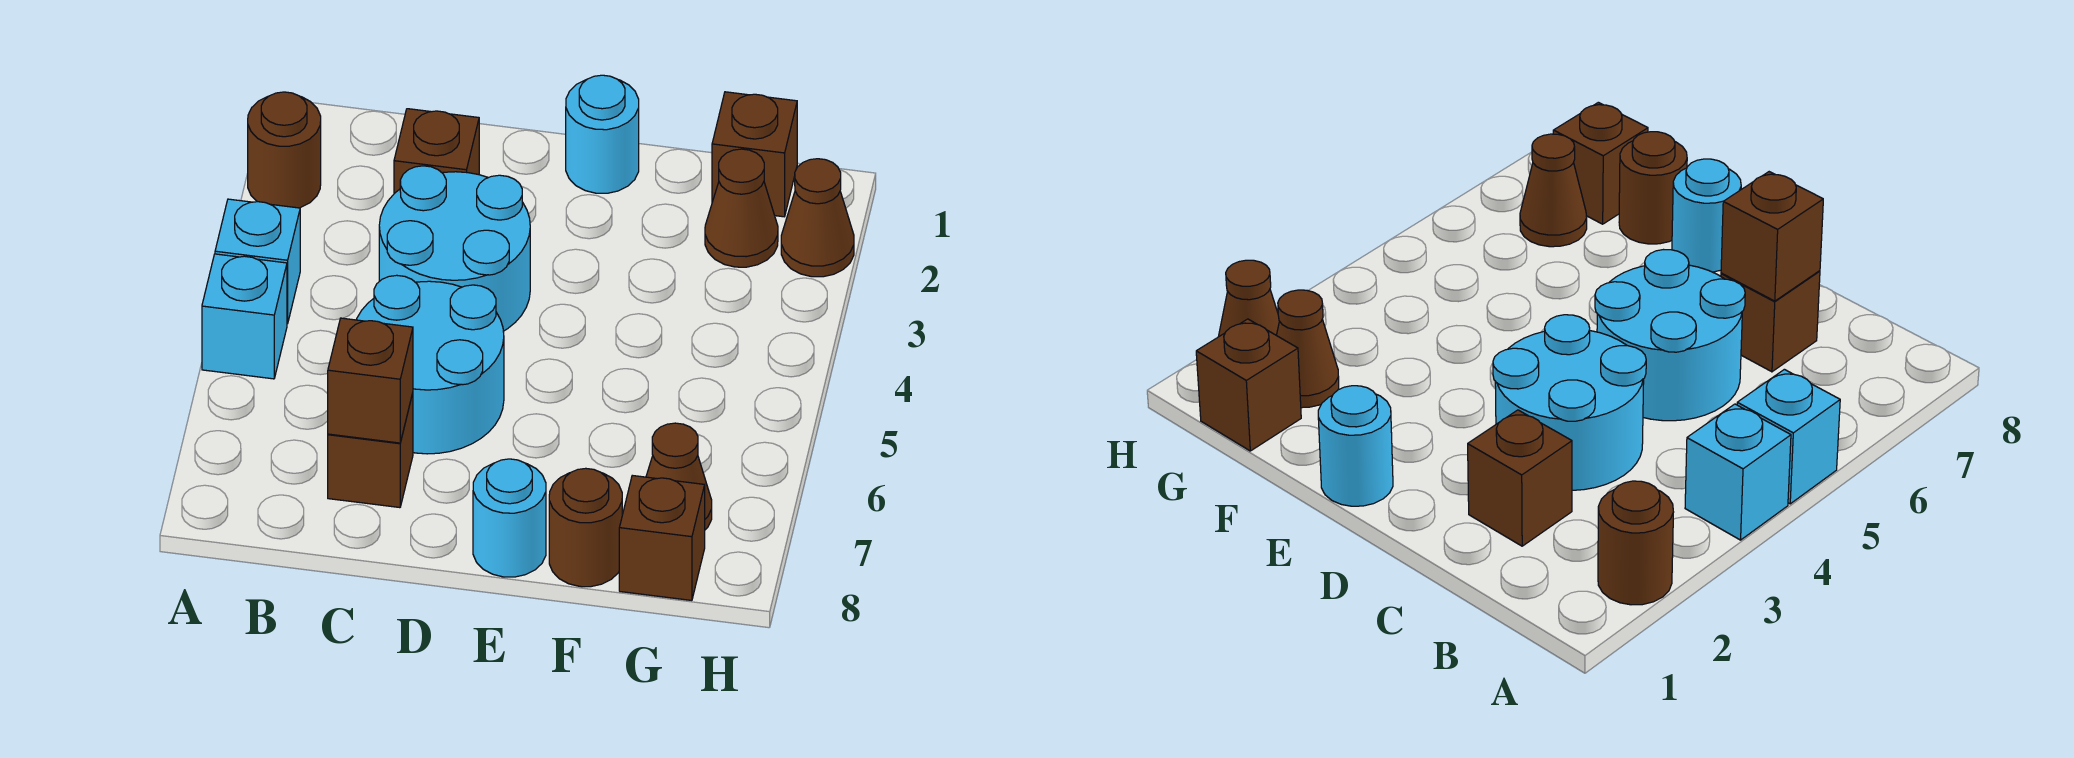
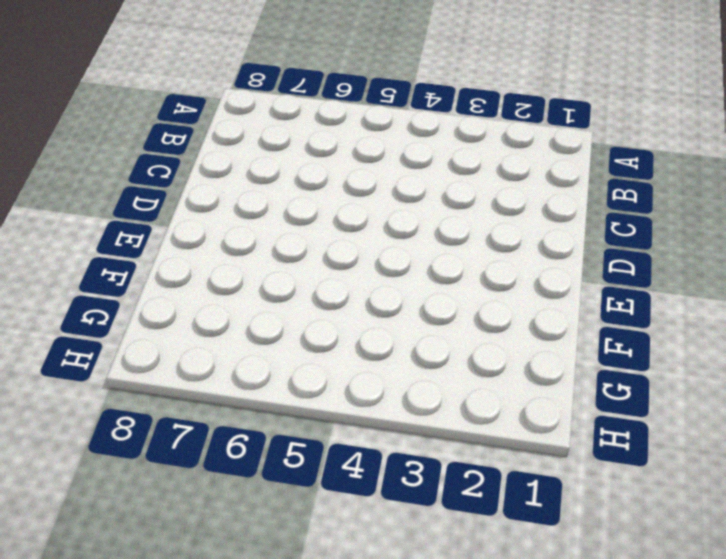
none -> brown 1x1 round brick [248,92,321,208]
none -> cyan 1x1 brick [215,199,300,324]
none -> cyan 1x1 brick [202,254,287,379]

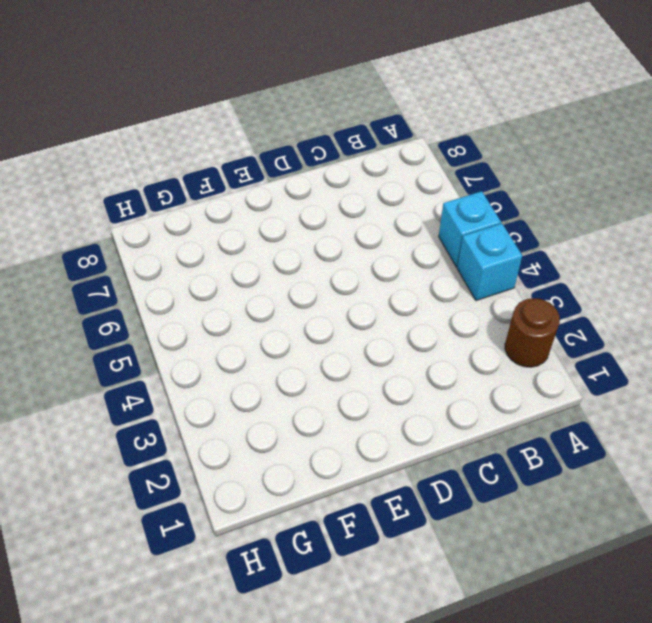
none -> brown 1x1 brick [394,109,479,193]
none -> cyan 2x2 round brick [379,166,530,331]
none -> cyan 2x2 round brick [356,275,504,454]

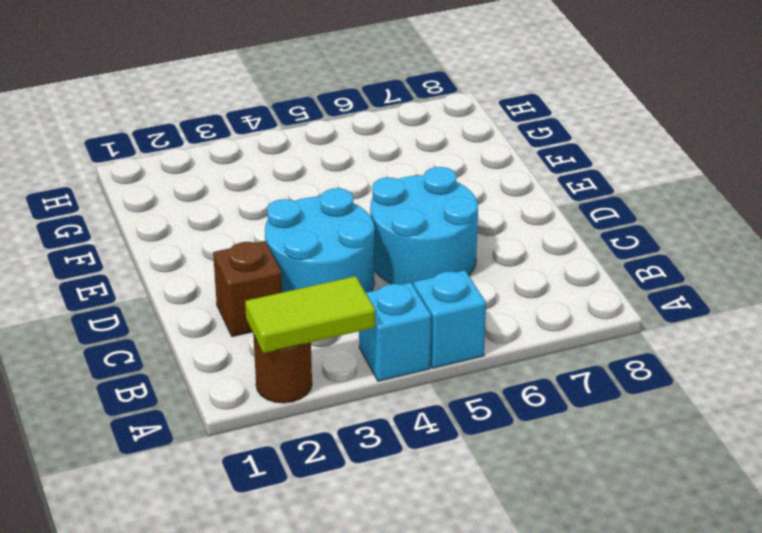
lime 1x2 tile [245,276,375,353] -> none
none -> brown 1x1 brick [328,393,413,508]
none -> cyan 1x1 round brick [566,75,639,193]
none -> cyan 1x1 round brick [473,459,546,577]

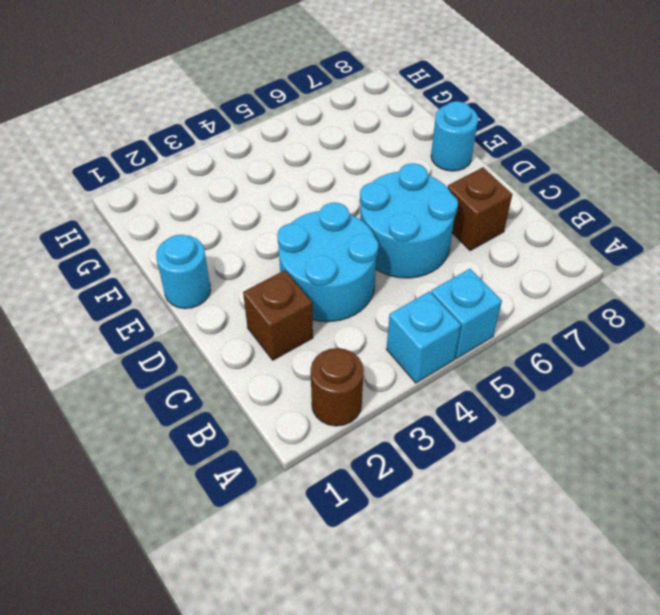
none -> brown 1x1 round brick [549,468,622,587]
none -> brown 1x1 brick [712,92,797,217]
none -> brown 1x1 cone [705,149,778,267]

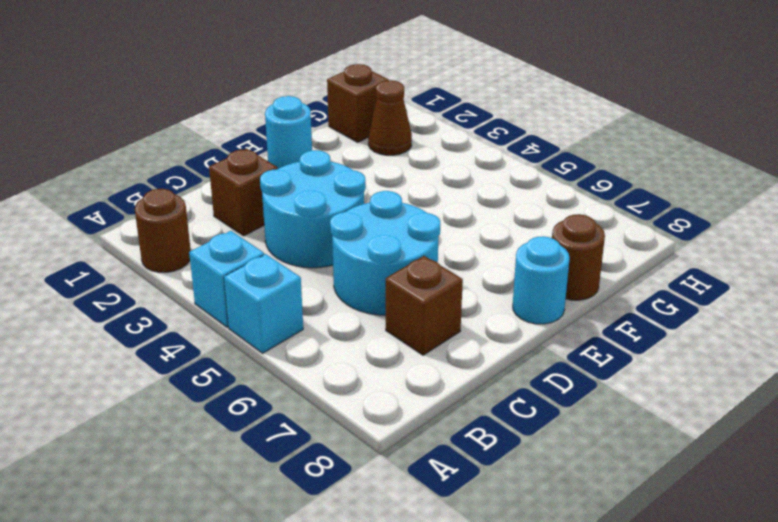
none -> brown 1x1 cone [646,423,712,530]
none -> brown 1x1 brick [619,475,705,600]
none -> brown 1x1 cone [781,159,854,277]

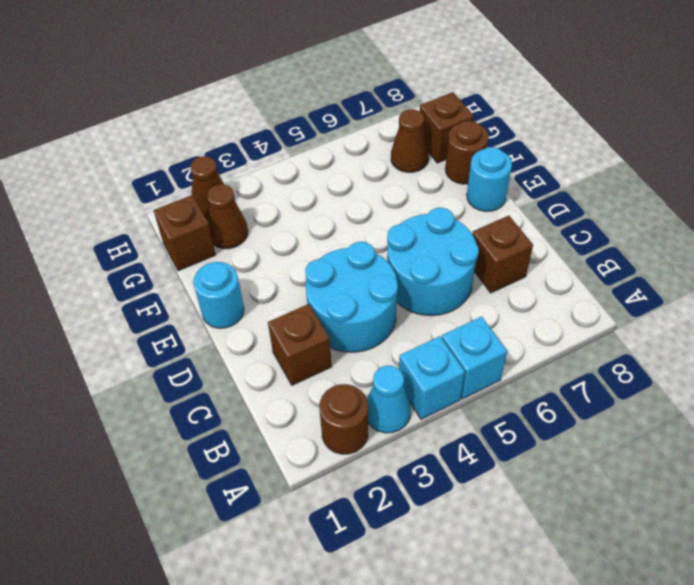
cyan 1x1 cone [367,366,411,433] -> none
none -> brown 1x1 brick [328,318,413,443]

